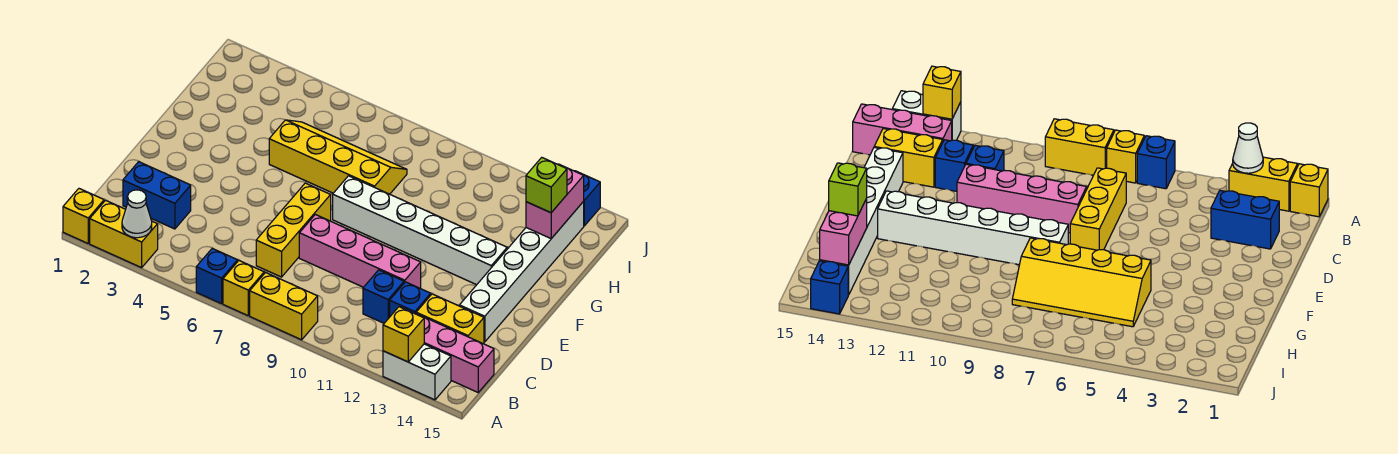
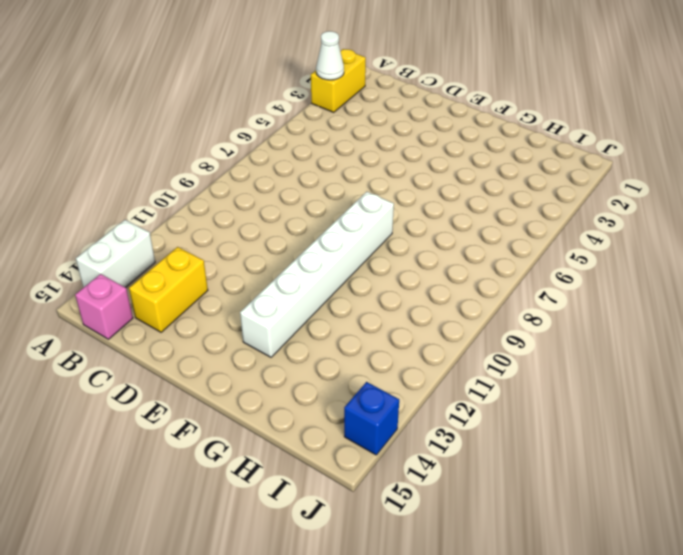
pink 1x1 brick [75,274,133,339] -> pink 1x3 brick [415,313,494,392]
none -> yellow 1x1 brick [63,189,104,243]
none -> blue 1x1 brick [196,248,238,304]
none -> yellow 1x1 brick [223,261,264,316]

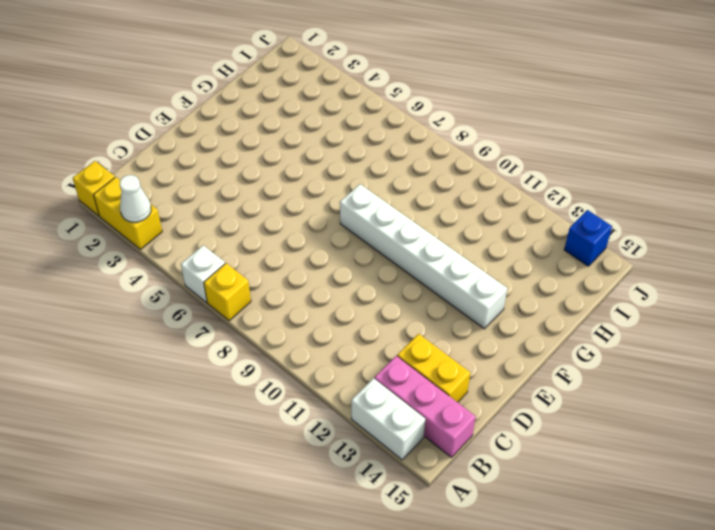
white 1x1 brick [181,245,225,302] -> blue 1x1 brick [196,248,238,304]
none -> yellow 1x2 brick [250,273,318,340]
none -> blue 1x2 brick [123,162,191,229]
none -> yellow 1x3 brick [256,183,331,277]

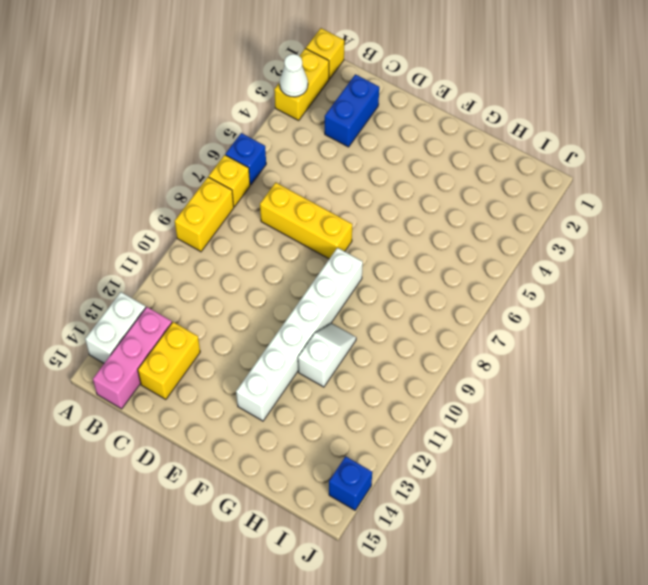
white 1x2 slope [298,323,356,387] -> none
none -> blue 1x1 brick [363,270,404,323]
none -> blue 1x1 brick [390,282,431,316]
none -> pink 1x4 brick [299,215,421,288]

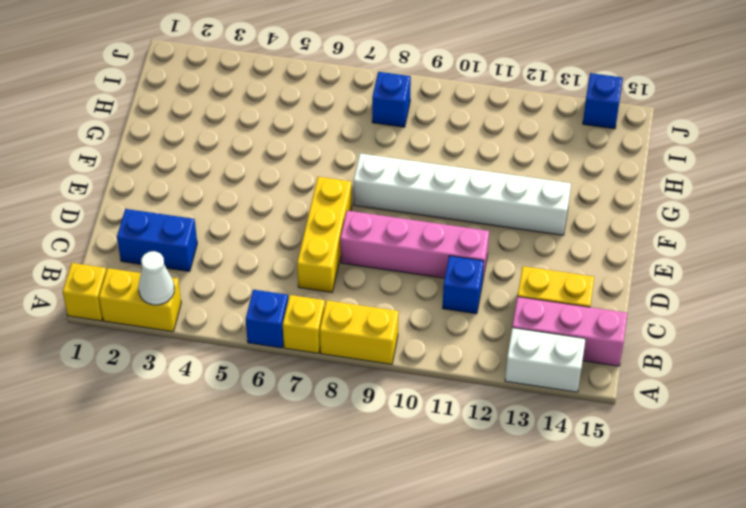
blue 1x1 brick [372,72,411,127] -> blue 1x1 brick moved to [390,282,431,316]
none -> white 1x6 brick [459,202,584,342]
none -> yellow 2x4 slope [269,120,407,194]
none -> yellow 1x1 brick [383,307,424,362]

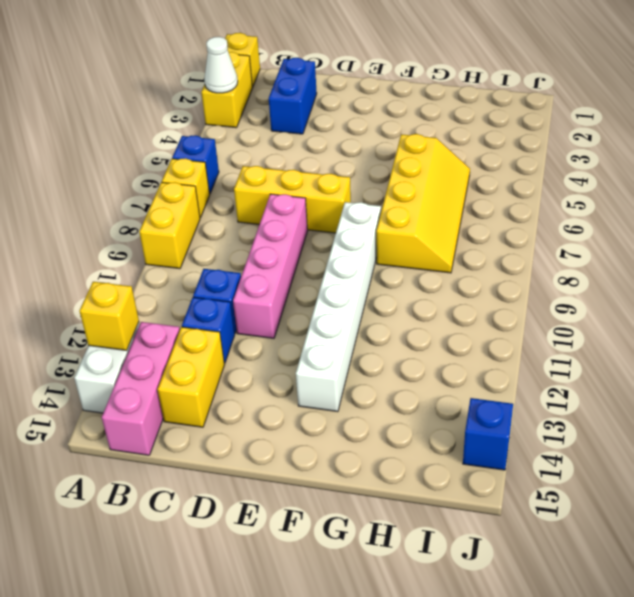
none -> white 1x6 brick [459,202,584,342]
none -> pink 1x2 brick [526,164,584,238]
none -> lime 1x1 brick [526,158,567,213]

